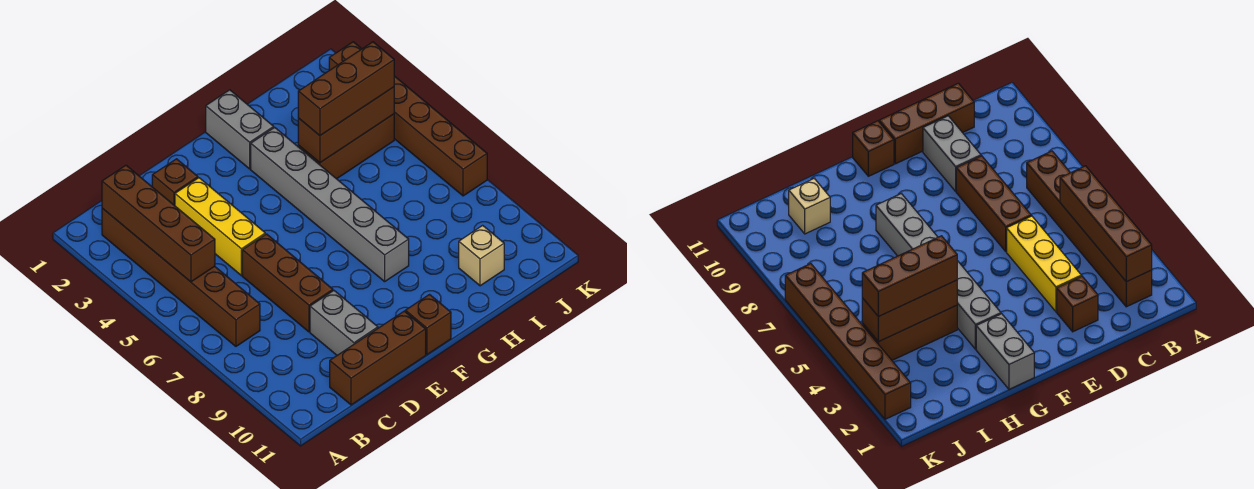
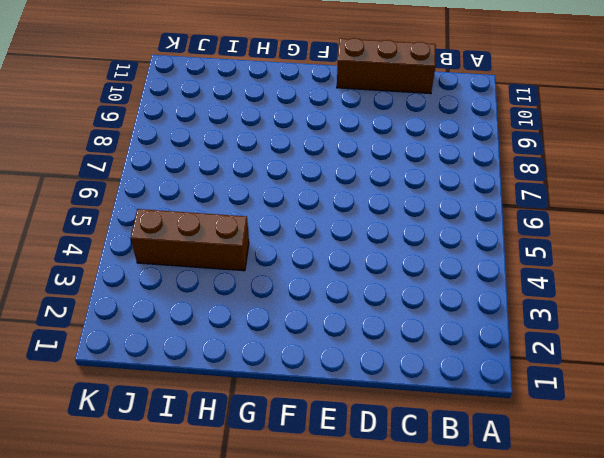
none -> brown 1x6 brick [102,208,260,346]
none -> brown 1x1 brick [152,159,198,206]
none -> yellow 1x3 brick [175,178,265,275]

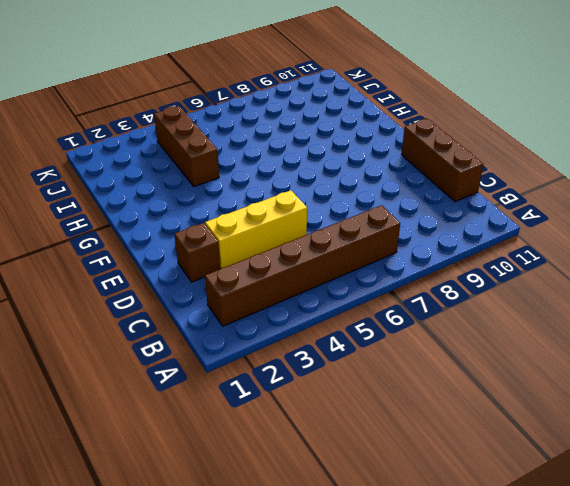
none -> brown 1x3 brick [242,234,333,332]
none -> grey 1x2 brick [310,291,378,355]
none -> brown 1x1 brick [405,295,451,355]

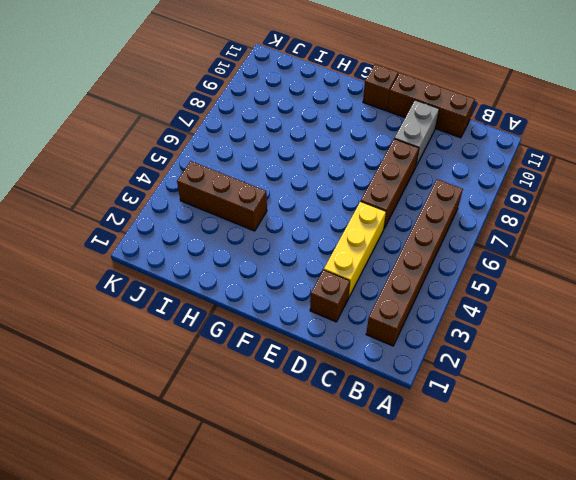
none -> grey 1x2 brick [206,90,274,169]
none -> grey 1x6 brick [251,128,409,282]
none -> tan 1x1 brick [459,225,504,286]

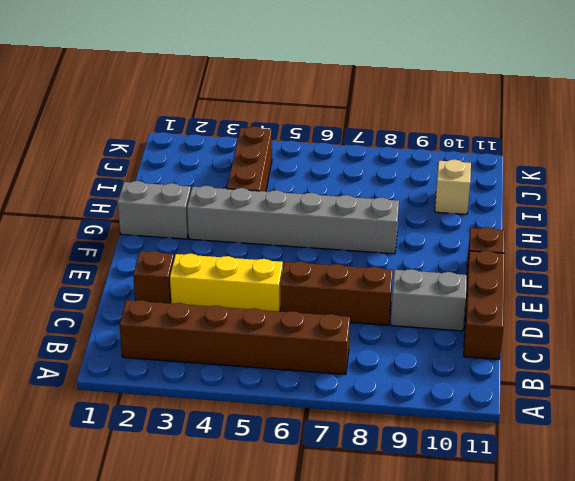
none -> brown 1x6 brick [329,42,487,196]
none -> brown 1x4 brick [102,165,215,282]
none -> brown 1x3 brick [298,87,394,163]

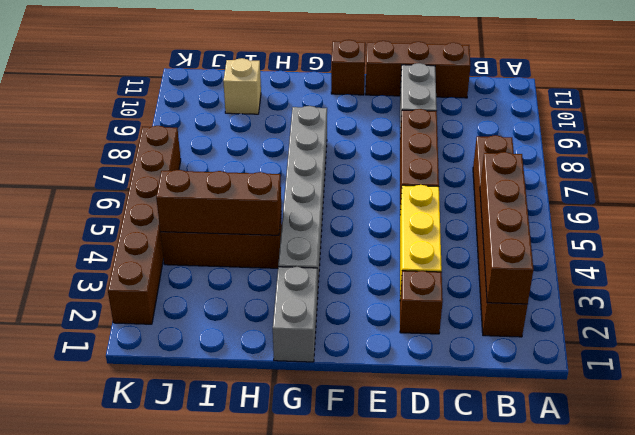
none -> brown 1x3 brick [298,42,394,136]

